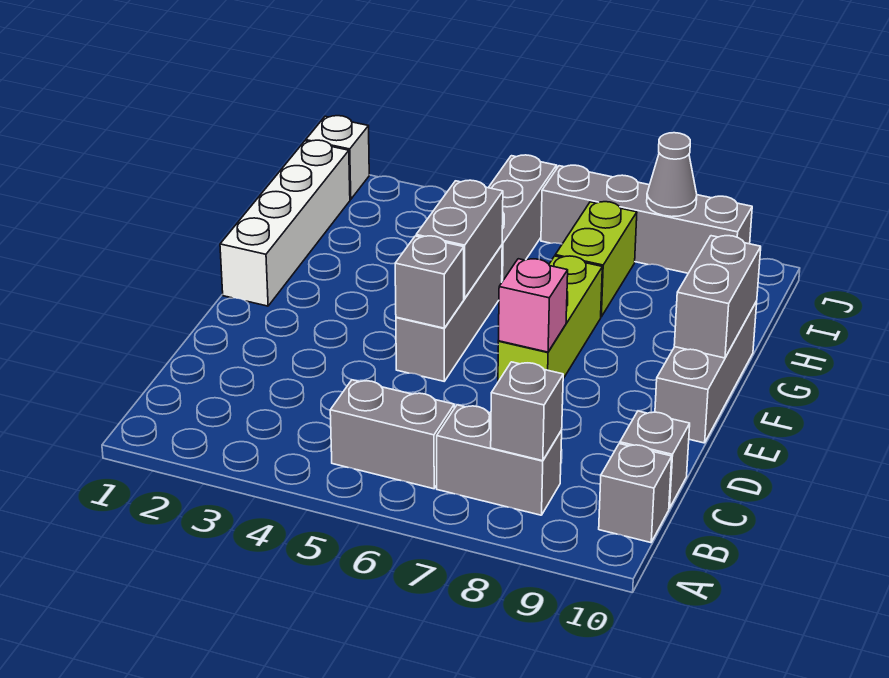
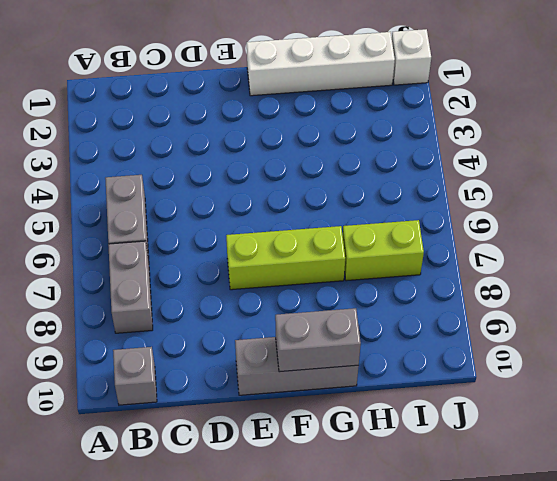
none -> grey 1x1 brick [620,411,690,508]
none -> grey 1x3 brick [396,245,502,381]
none -> grey 1x3 brick [488,155,557,282]

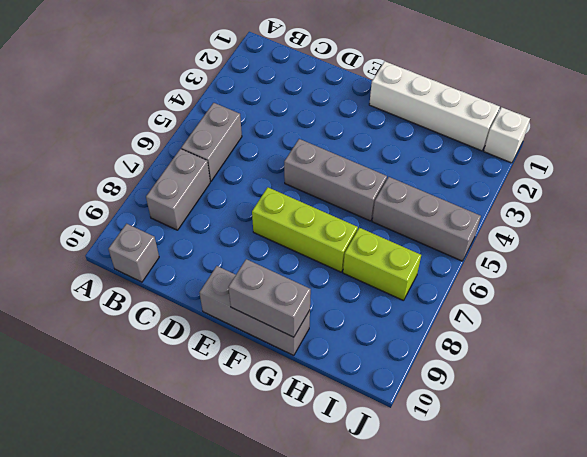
none -> grey 1x1 brick [620,411,690,508]
none -> grey 1x4 brick [541,165,752,273]
none -> grey 1x1 brick [491,362,563,461]

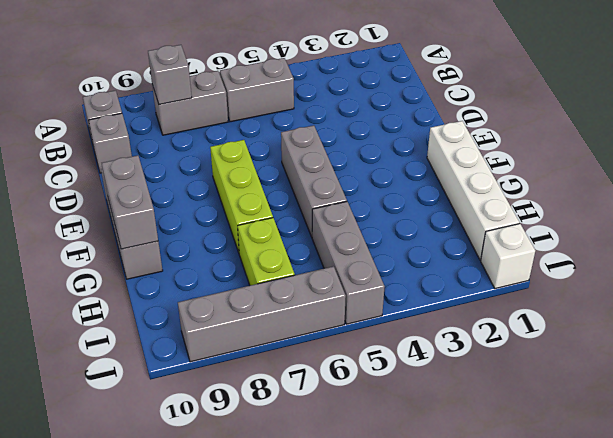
none -> grey 1x1 brick [395,236,464,328]
none -> pink 1x1 brick [498,259,568,352]
none -> grey 1x2 brick [416,180,503,299]

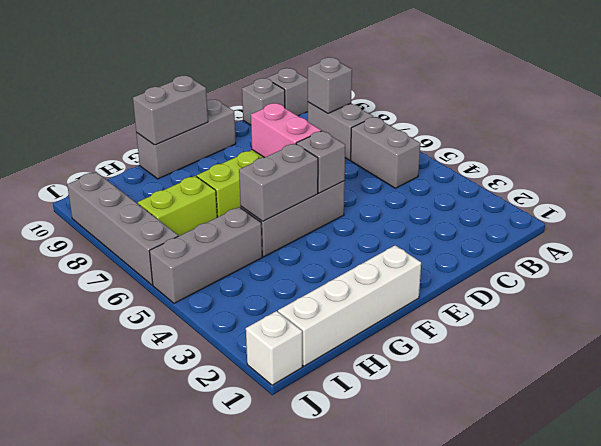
pink 1x2 brick [251,103,321,158] -> pink 1x1 brick [498,259,568,352]
none -> grey 1x1 cone [647,133,697,217]

